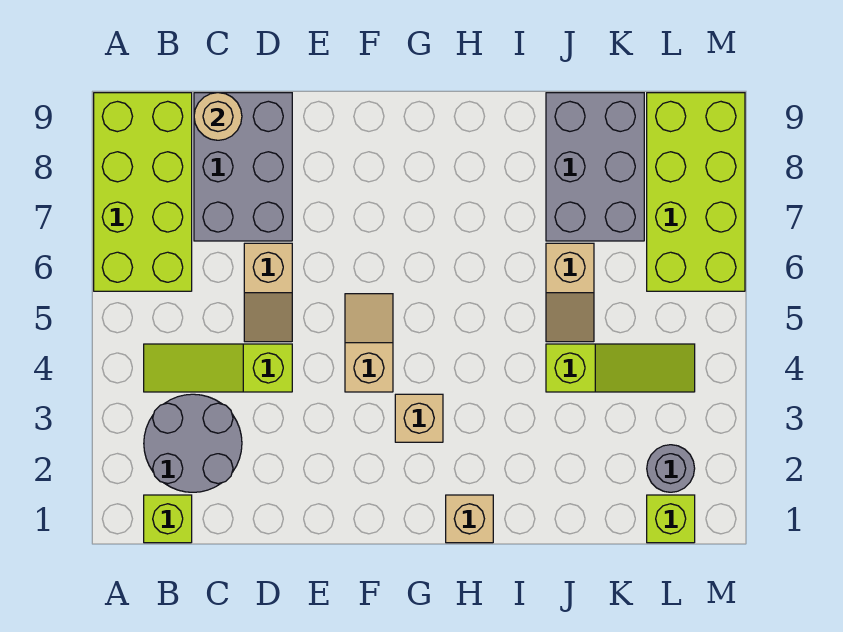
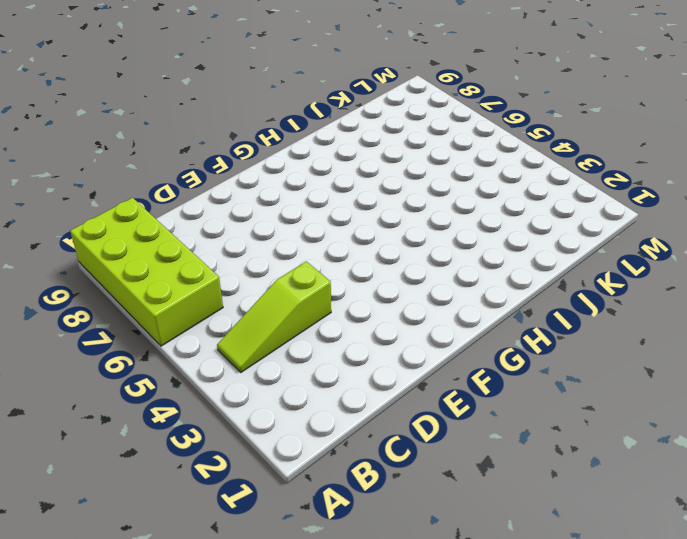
none -> lime 1x1 brick [144,495,192,543]
none -> grey 2x2 round brick [144,394,242,492]
none -> grey 2x3 brick [194,93,292,241]

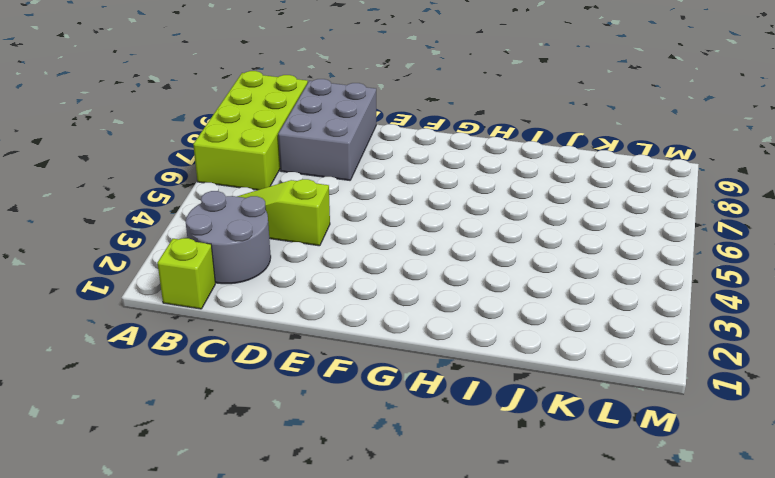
none -> tan 1x2 slope [244,243,292,342]
none -> tan 1x2 slope [345,294,393,392]
none -> tan 1x1 brick [395,394,443,442]

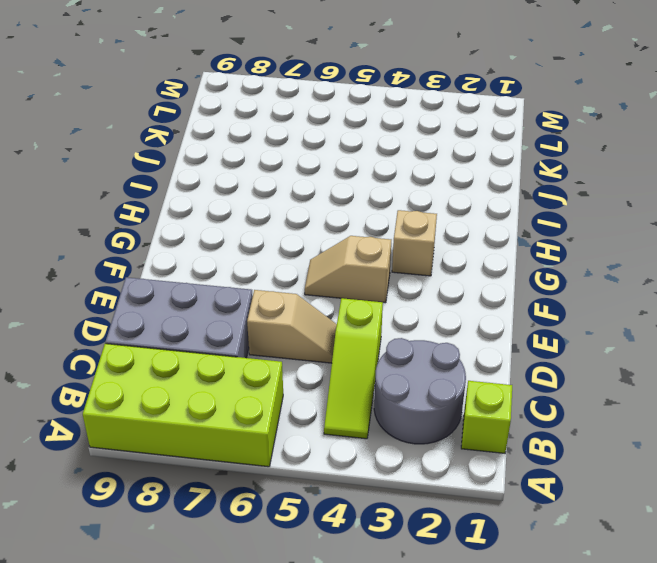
none -> tan 1x1 brick [446,495,493,543]
none -> lime 1x3 slope [546,344,695,392]
none -> tan 1x2 slope [546,243,594,342]

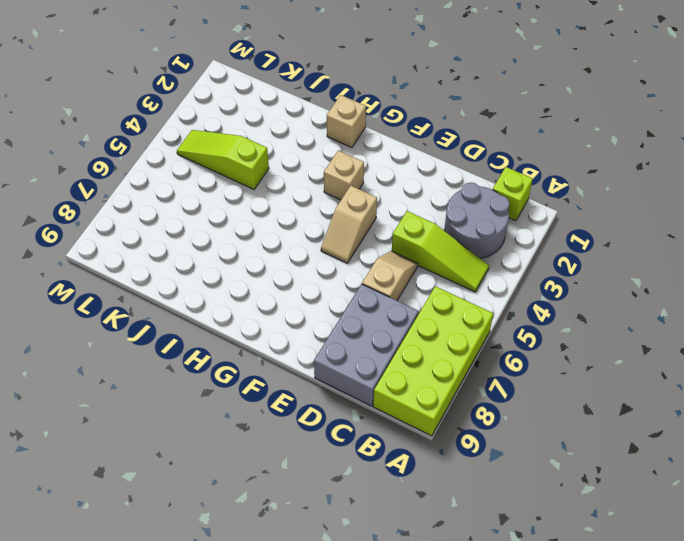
none -> tan 1x2 slope [546,243,594,342]
none -> grey 2x3 brick [546,93,644,241]
none -> lime 1x1 brick [647,495,695,543]

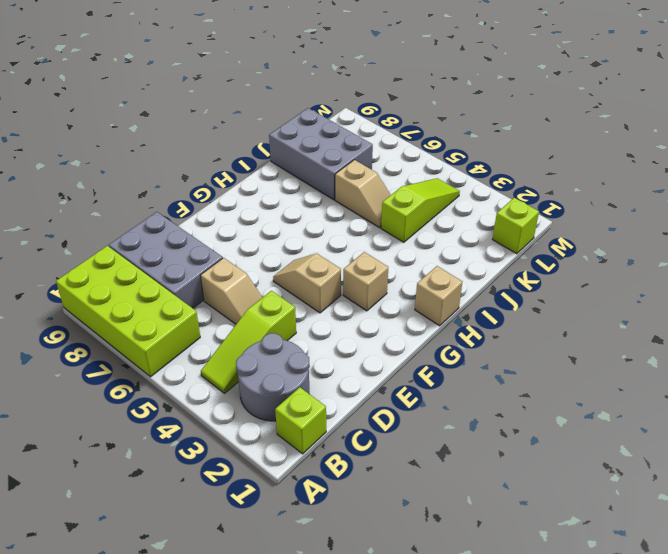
none -> grey 1x1 round brick [647,445,695,492]
none -> lime 2x4 brick [647,93,745,291]
none -> tan 1x1 round brick [194,93,242,140]

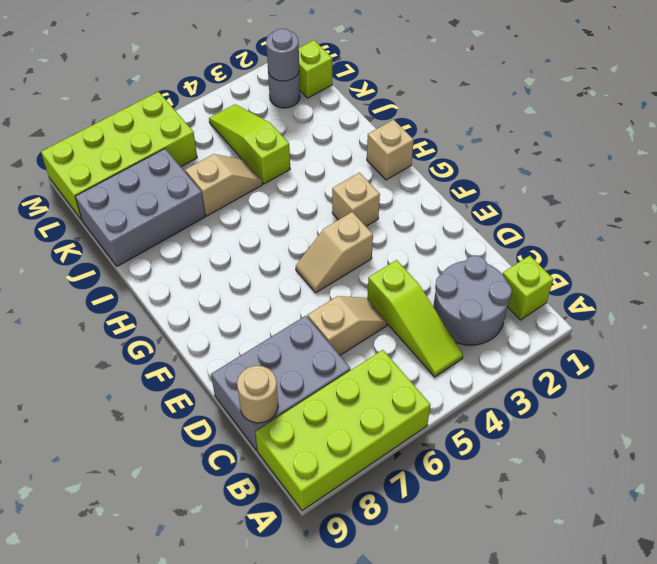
grey 1x1 round brick [266,29,299,81] -> none

